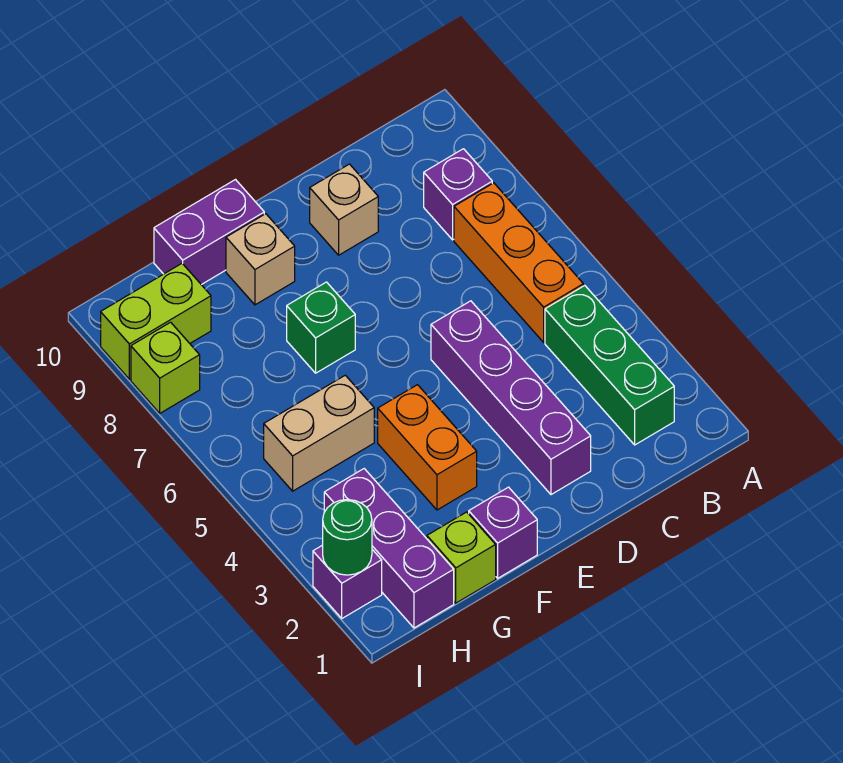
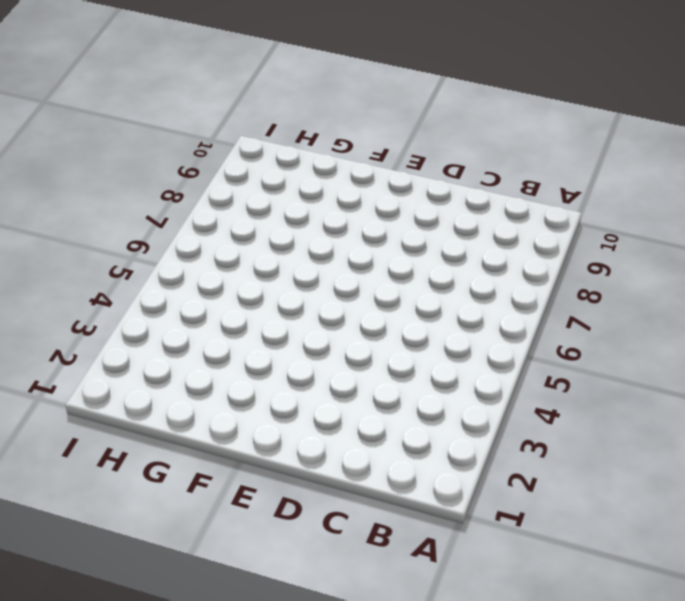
none -> green 1x3 brick [545,286,674,445]
none -> orange 1x3 brick [454,183,583,342]
none -> purple 1x1 brick [424,149,492,240]

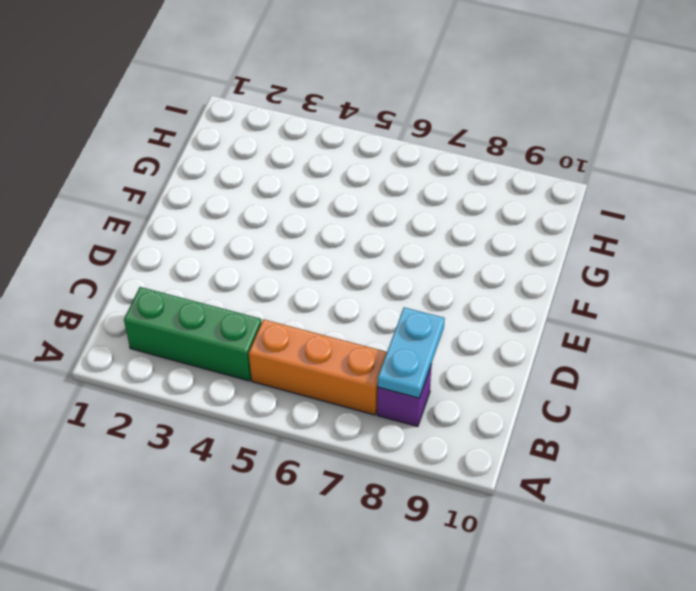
cyan 1x2 plate [378,307,445,398] -> none
none -> purple 1x4 brick [431,301,591,495]
none -> tan 1x1 brick [310,164,378,255]
none -> purple 1x1 brick [469,487,537,578]

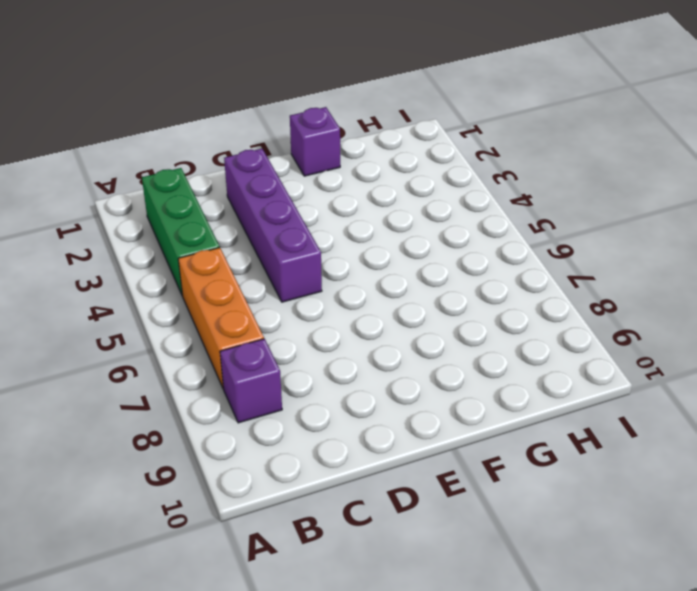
none -> tan 1x1 brick [310,164,378,255]
none -> orange 1x2 brick [378,385,477,510]
none -> green 1x1 brick [287,282,355,373]

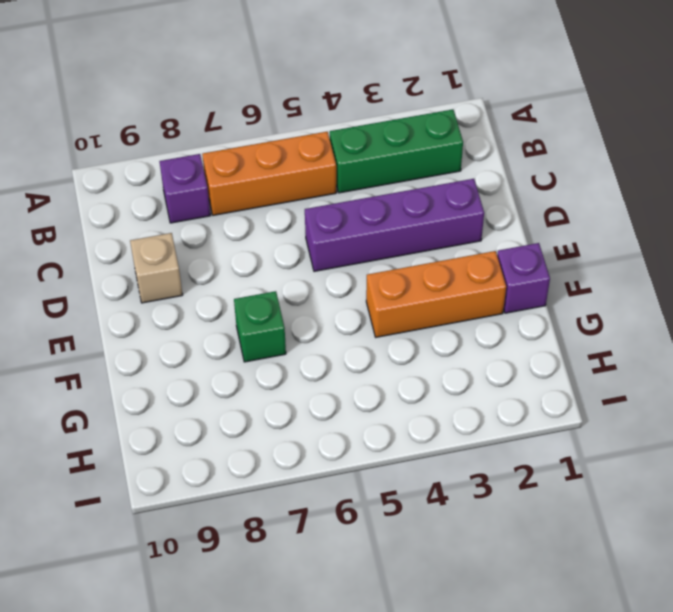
orange 1x3 brick [366,251,506,337] -> orange 1x2 brick [378,385,477,510]
none -> tan 1x1 brick [226,214,295,305]
none -> purple 1x2 brick [154,180,264,285]
none -> lime 1x1 brick [427,512,496,603]

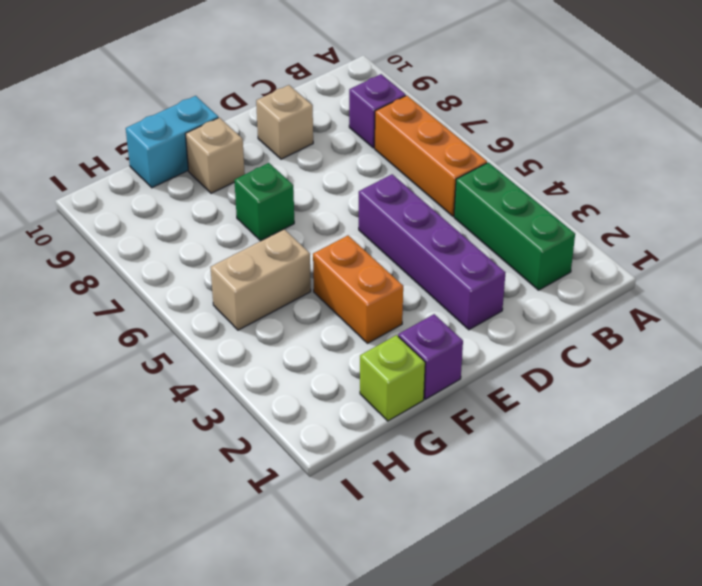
cyan 1x2 brick [126,96,218,188] -> purple 1x2 brick [154,180,264,285]
none -> purple 1x3 brick [324,469,454,628]
none -> lime 1x2 brick [101,263,211,379]
none -> purple 1x1 brick [313,545,382,618]

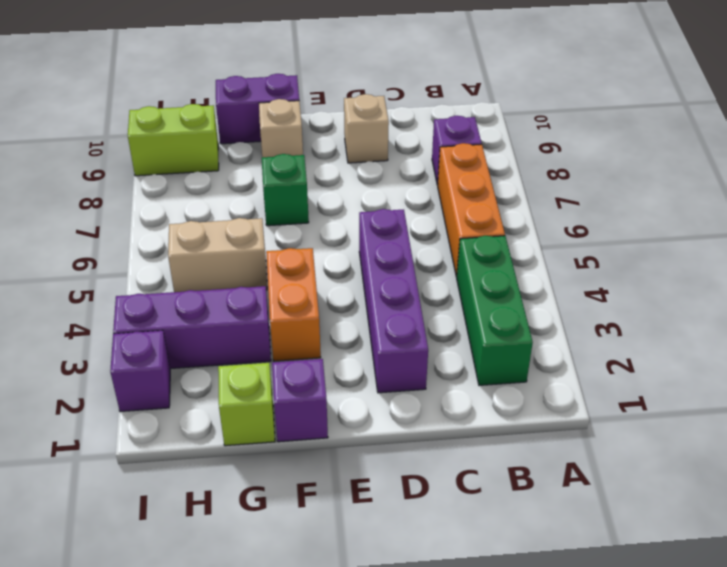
purple 1x3 brick [113,286,271,369] -> purple 1x3 brick turned to [324,469,454,628]
none -> lime 1x1 brick [131,322,200,413]
none -> green 1x1 round brick [323,500,372,575]

